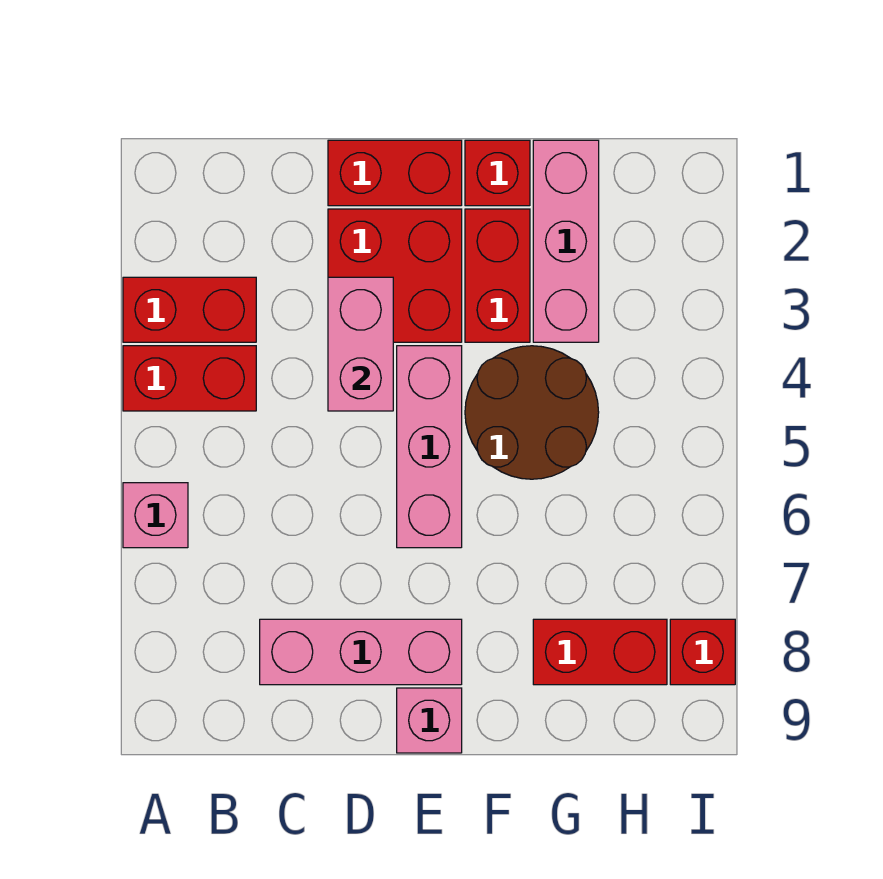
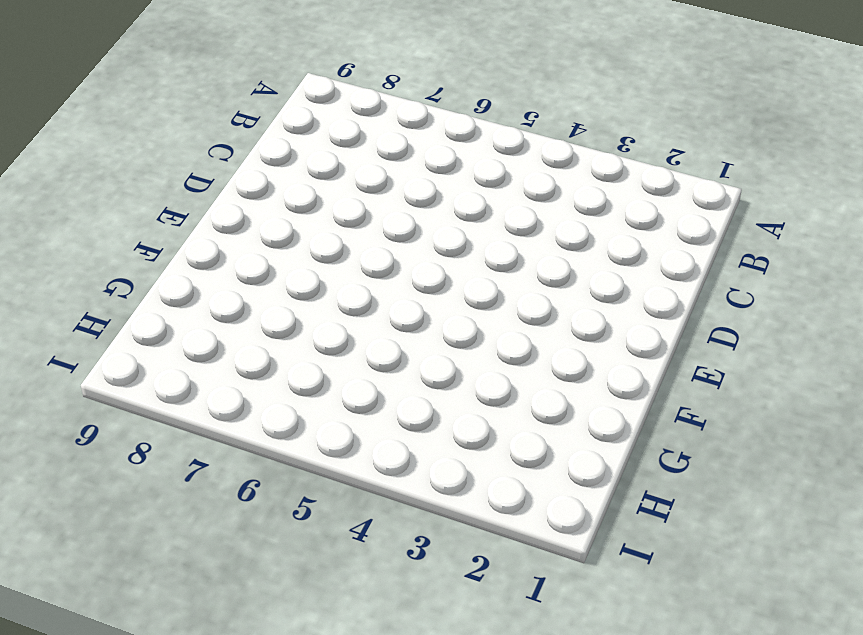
none -> red 1x2 brick [123,277,256,342]
none -> red 1x2 brick [123,346,256,411]
none -> pink 1x1 brick [123,483,188,548]

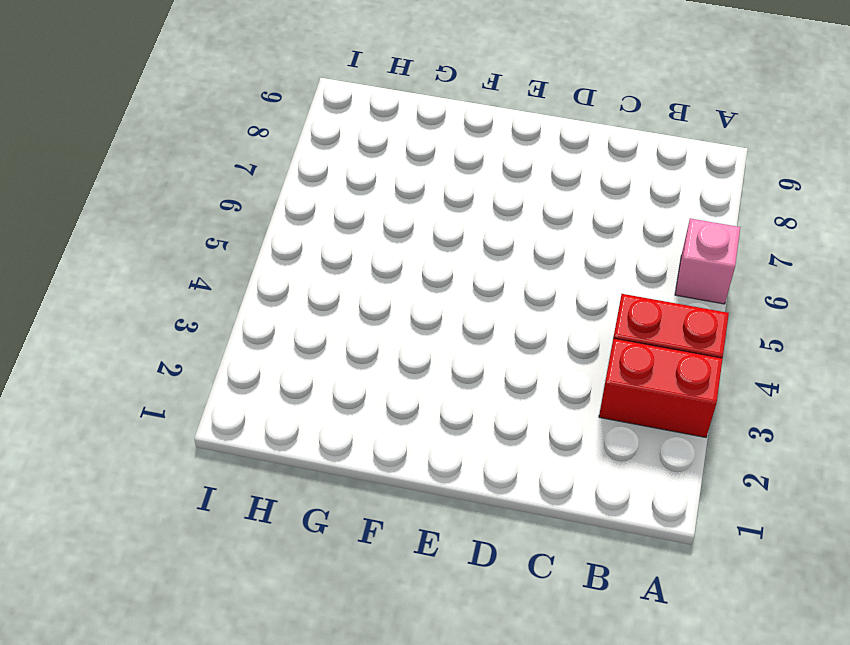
none -> pink 1x3 brick [260,619,462,685]
none -> red 1x2 brick [328,140,462,206]
none -> red 2x2 brick [328,209,462,342]

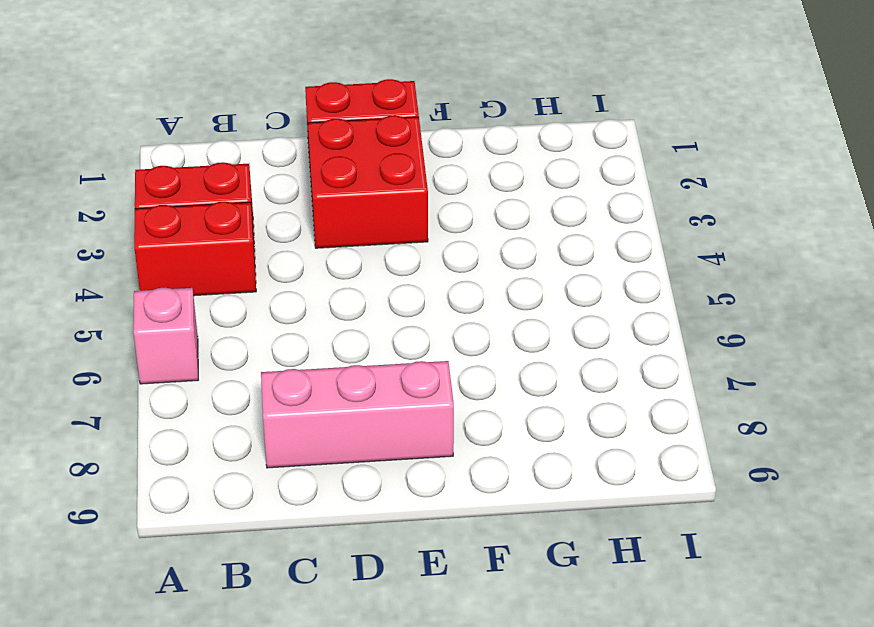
none -> pink 1x3 brick [397,346,462,548]
none -> pink 1x1 brick [397,688,462,753]
none -> red 1x1 brick [465,140,530,206]

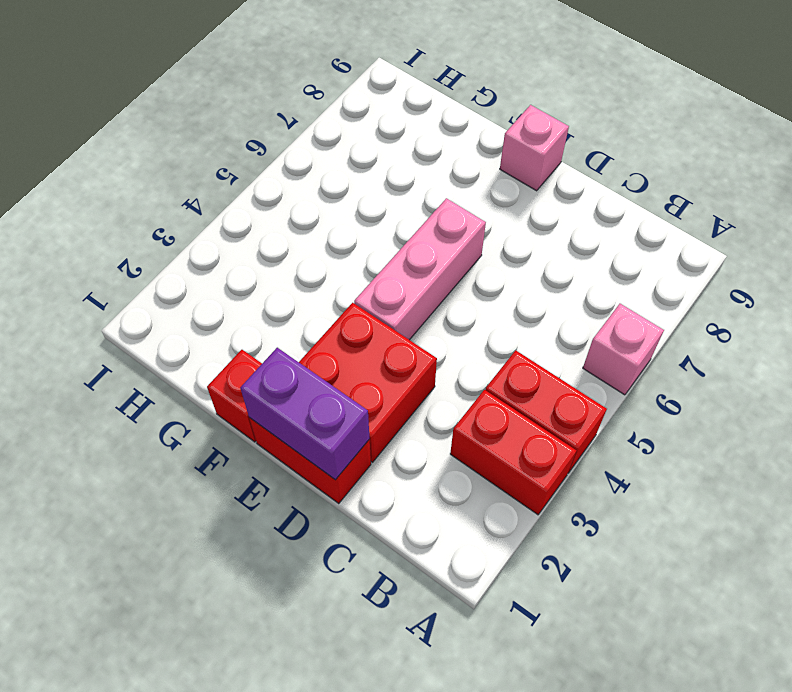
purple 1x2 brick [240,348,370,480] -> none
none -> pink 1x3 brick [260,619,462,685]
none -> red 1x2 brick [465,209,530,342]
none -> brown 2x2 round brick [465,346,599,479]

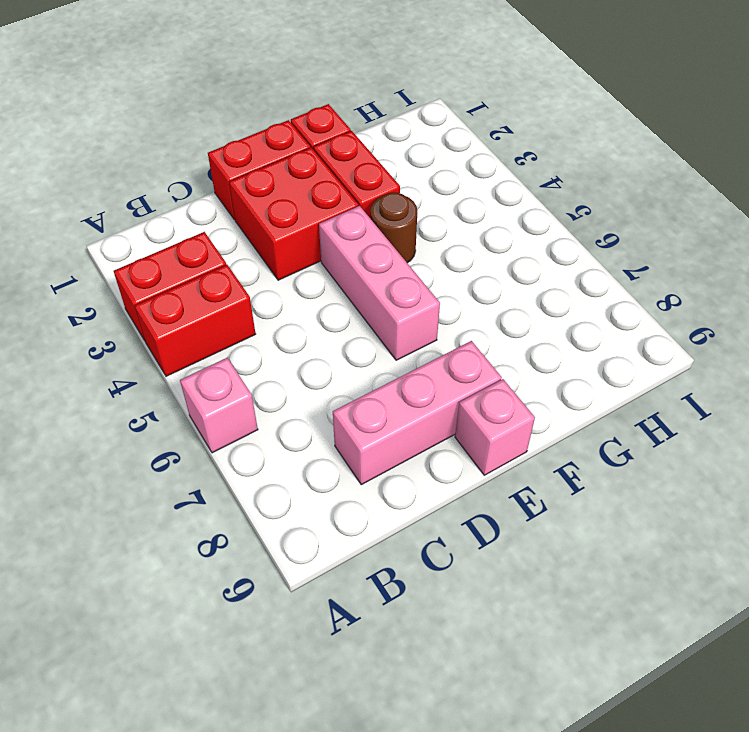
brown 1x1 round brick [371,192,417,263] -> brown 2x2 round brick [465,346,599,479]
none -> pink 1x3 brick [533,140,599,342]
none -> red 1x2 brick [533,619,667,685]
none -> red 1x1 brick [670,619,735,685]

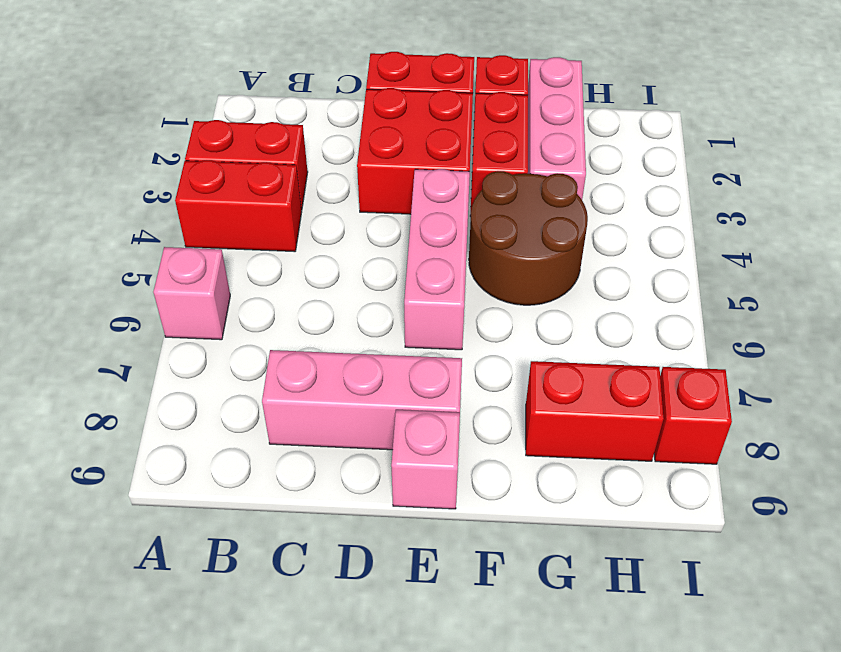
none -> pink 1x2 brick [328,277,393,411]

